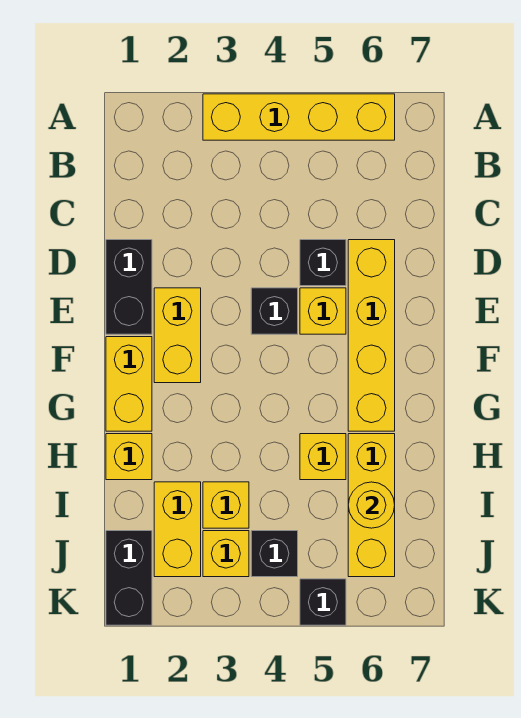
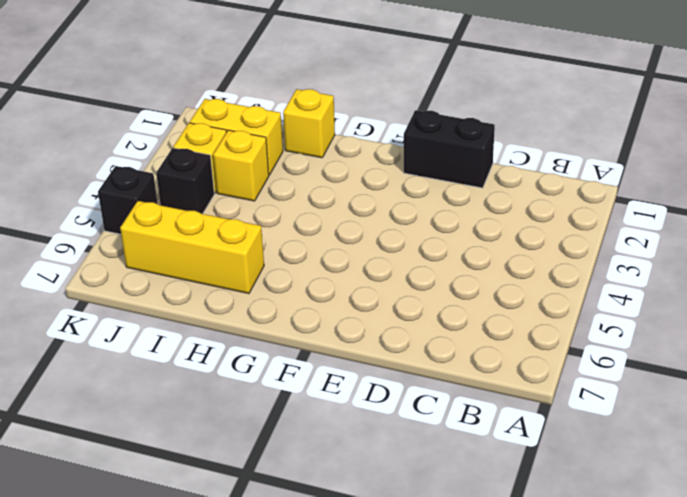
none -> yellow 1x4 brick [203,94,395,140]
none -> black 1x1 brick [300,240,346,286]
none -> yellow 1x4 brick [348,240,395,431]

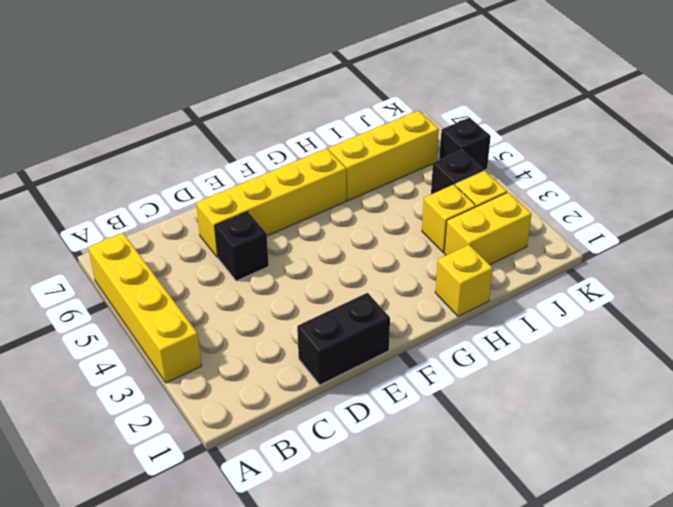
none -> yellow 1x2 brick [154,288,201,383]
none -> black 1x1 brick [251,288,298,334]
none -> yellow 1x1 brick [300,288,346,334]

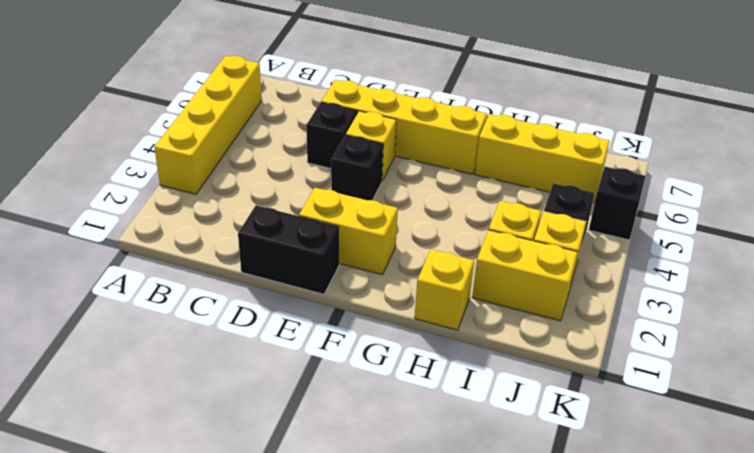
none -> yellow 1x2 brick [106,337,152,431]
none -> yellow 1x1 brick [300,434,346,480]
none -> black 1x2 brick [106,531,152,625]

